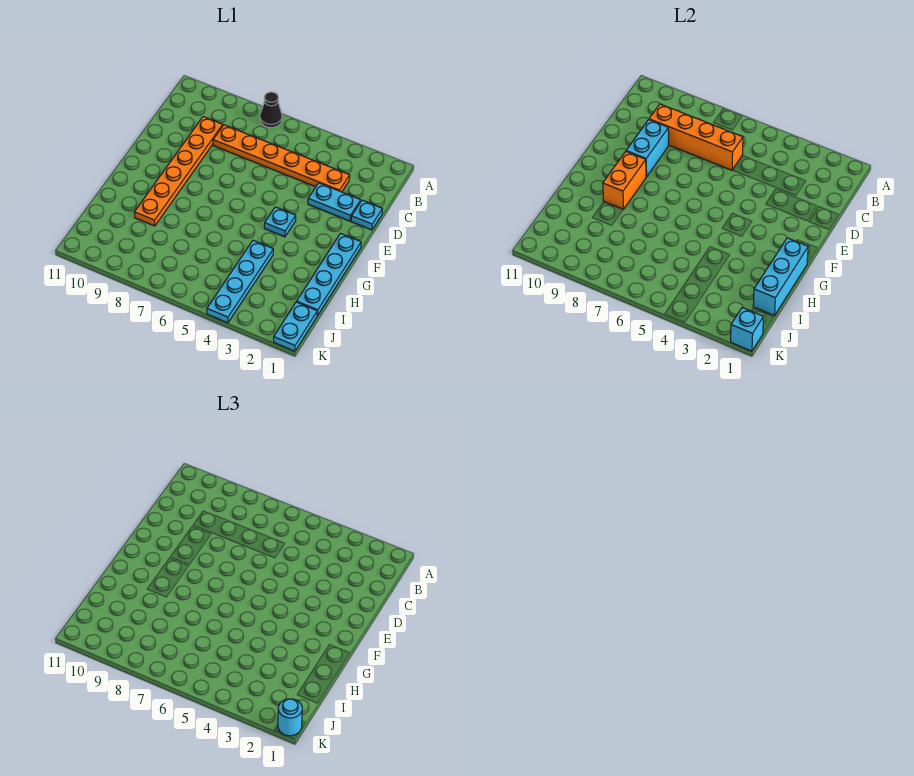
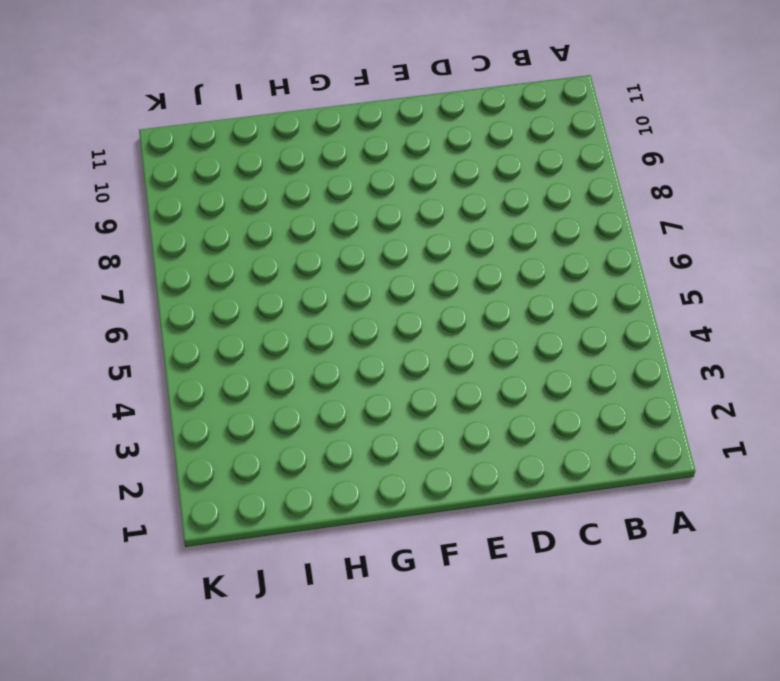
none -> black 1x1 cone [260,92,282,127]
none -> orange 1x6 plate [213,125,350,192]
none -> orange 1x6 plate [134,117,223,226]

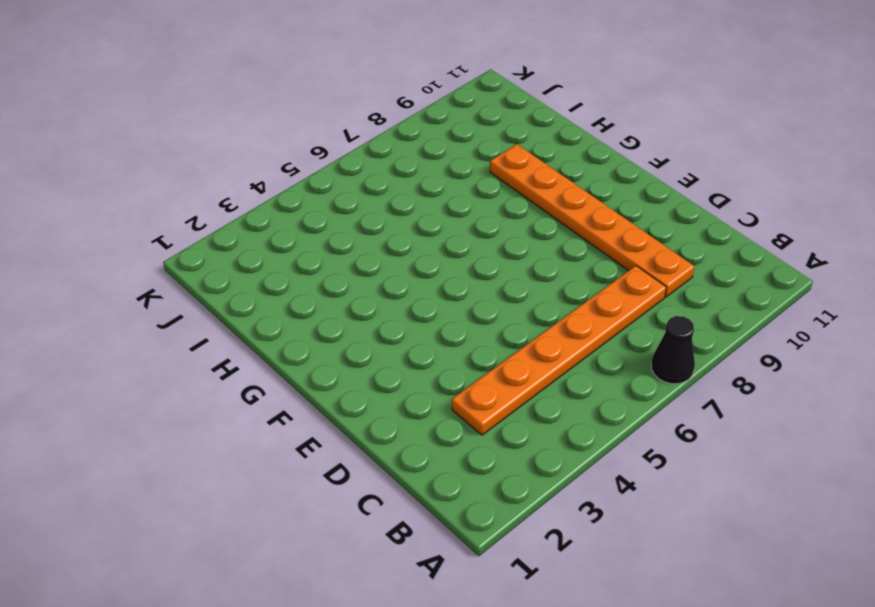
none -> cyan 1x1 plate [351,200,382,230]
none -> cyan 1x2 plate [308,183,361,221]
none -> cyan 1x4 plate [297,233,361,316]

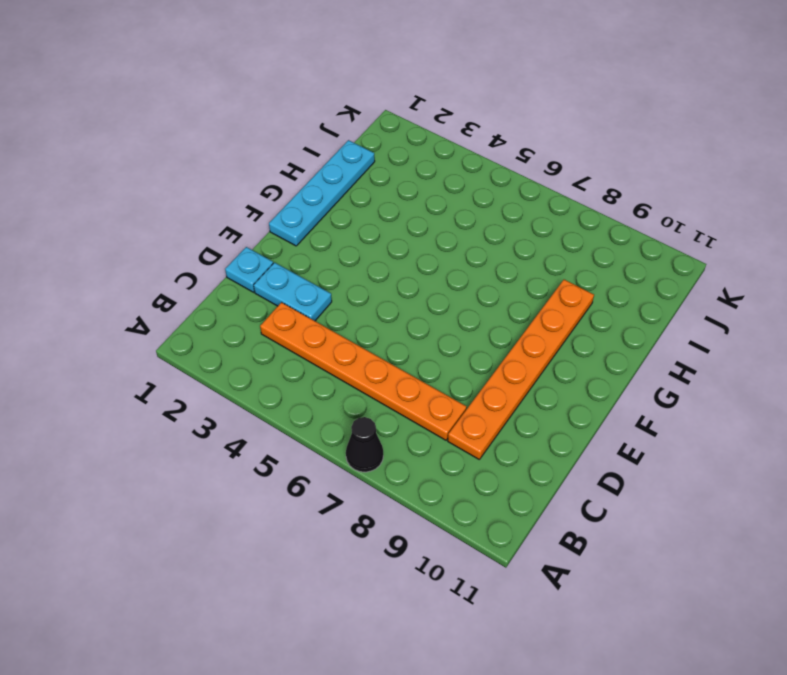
none -> cyan 1x1 plate [264,207,296,237]
none -> cyan 1x4 plate [207,241,273,323]
none -> cyan 1x2 plate [274,302,317,351]

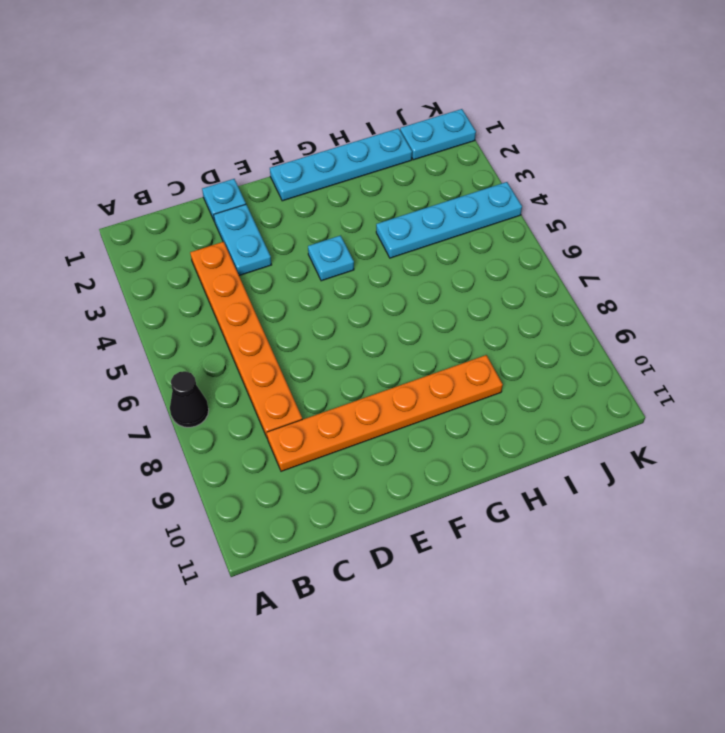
none -> orange 1x4 brick [649,104,743,170]
none -> cyan 1x2 brick [626,120,669,177]
none -> orange 1x2 brick [603,152,646,209]

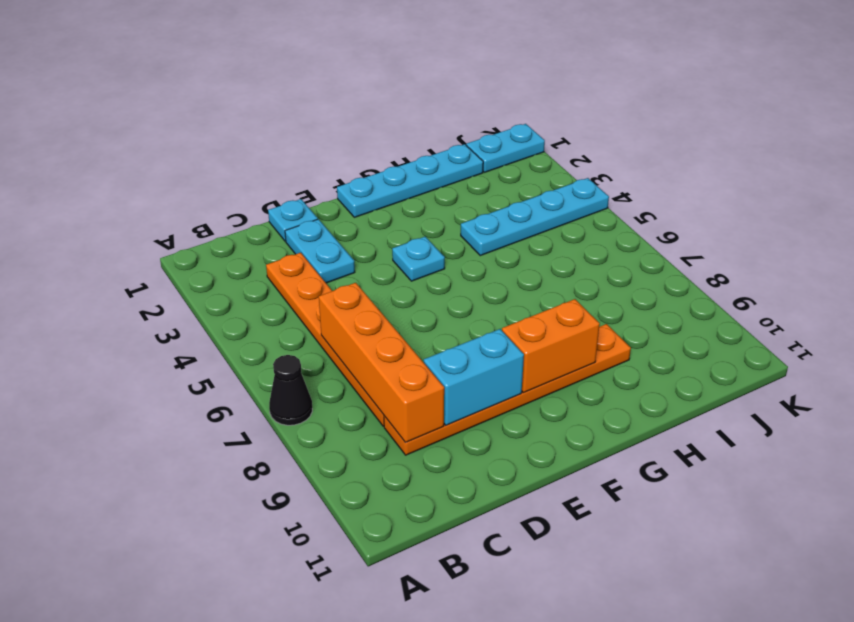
none -> cyan 1x3 brick [753,238,808,316]
none -> cyan 1x1 brick [731,308,763,351]
none -> cyan 1x1 round brick [278,699,302,736]

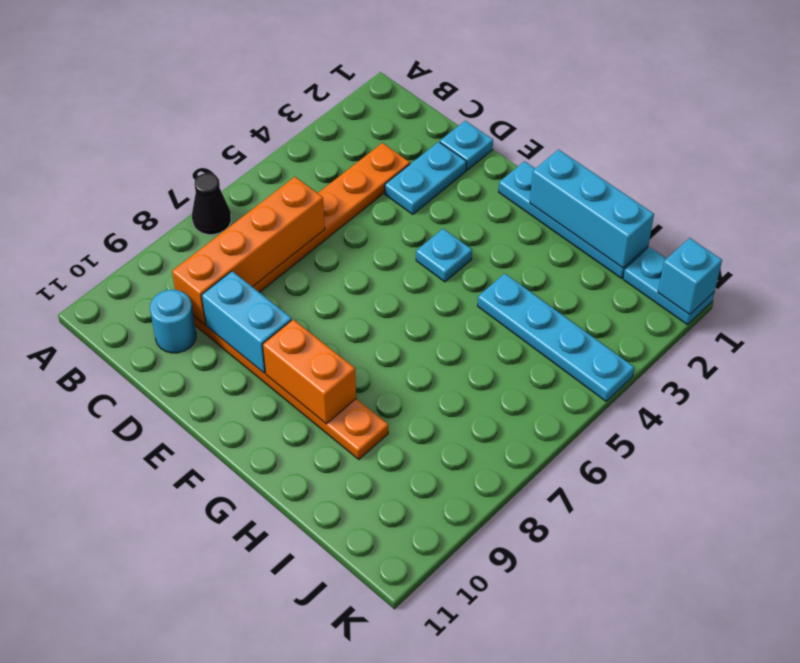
cyan 1x1 round brick [150,290,196,353] -> cyan 1x1 round brick moved to [278,699,302,736]

